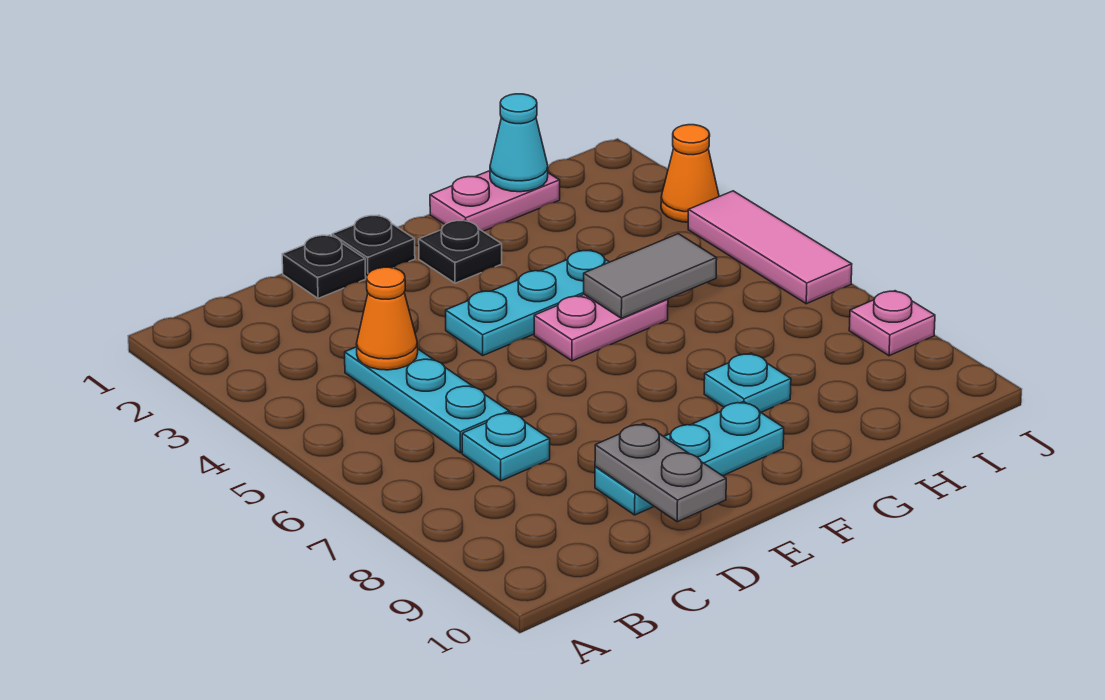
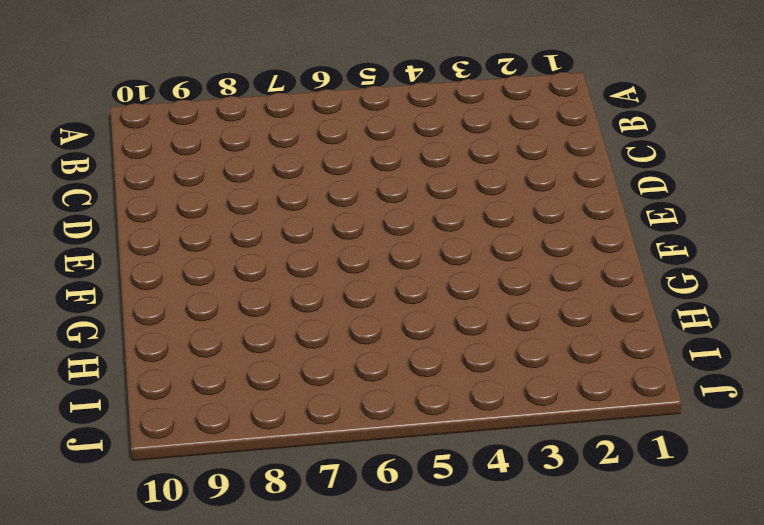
none -> cyan 1x3 plate [345,347,509,453]
none -> cyan 1x1 plate [462,412,550,481]
none -> black 1x1 plate [282,235,366,298]

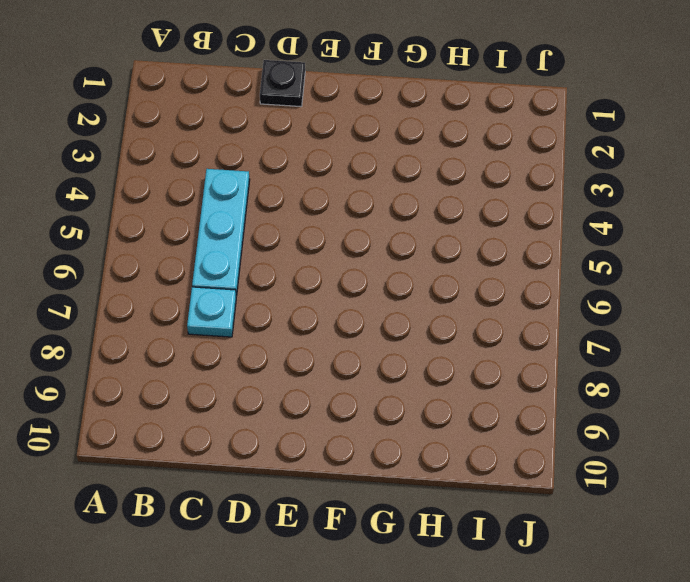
none -> cyan 1x3 plate [595,401,784,515]
none -> black 1x1 plate [332,215,415,277]
none -> cyan 1x3 plate [446,250,609,355]

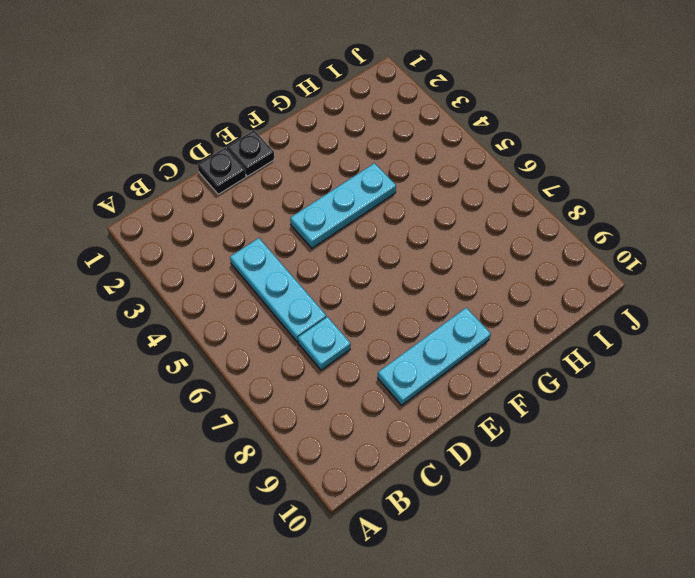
none -> black 1x1 plate [419,220,502,283]
none -> pink 1x2 plate [534,295,668,361]
none -> pink 1x2 plate [430,171,560,231]

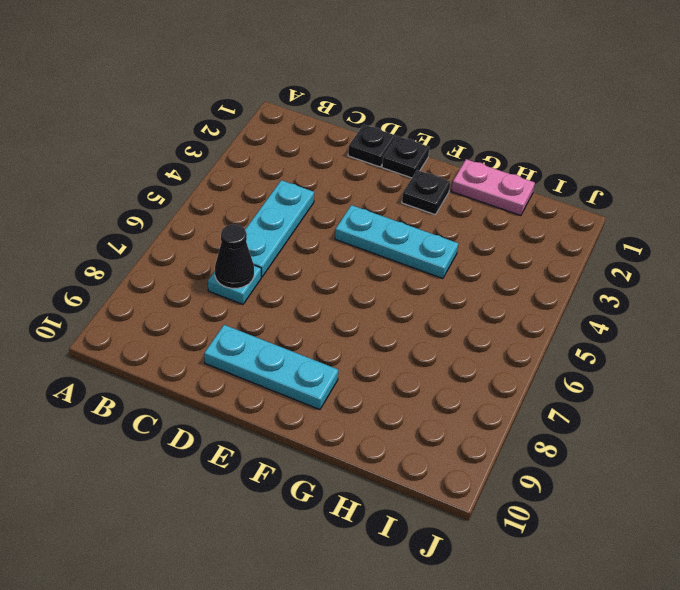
black 1x1 cone [215,224,254,288] -> none
none -> pink 1x2 plate [534,295,668,361]
none -> cyan 1x1 plate [704,353,791,412]
none -> orange 1x1 cone [661,125,719,222]

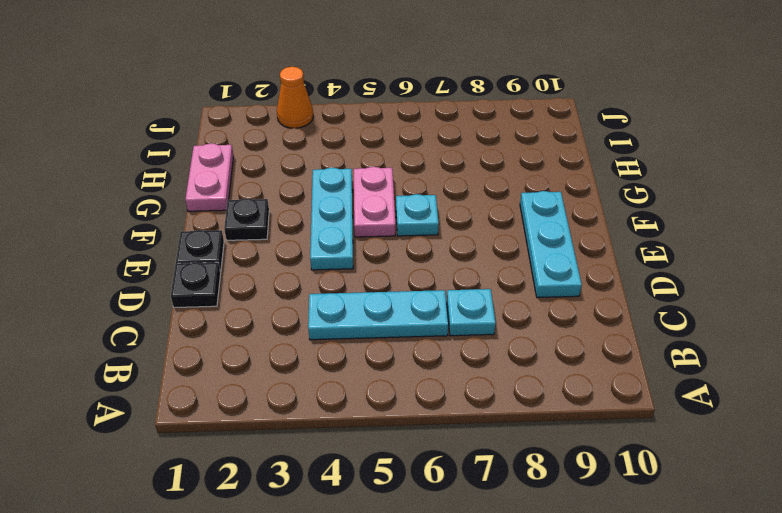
cyan 1x1 plate [396,194,439,236] -> cyan 1x1 plate moved to [704,353,791,412]
none -> pink 1x3 tile [688,191,852,304]
none -> pink 1x1 plate [849,291,935,356]
none -> orange 1x1 cone [357,267,418,370]

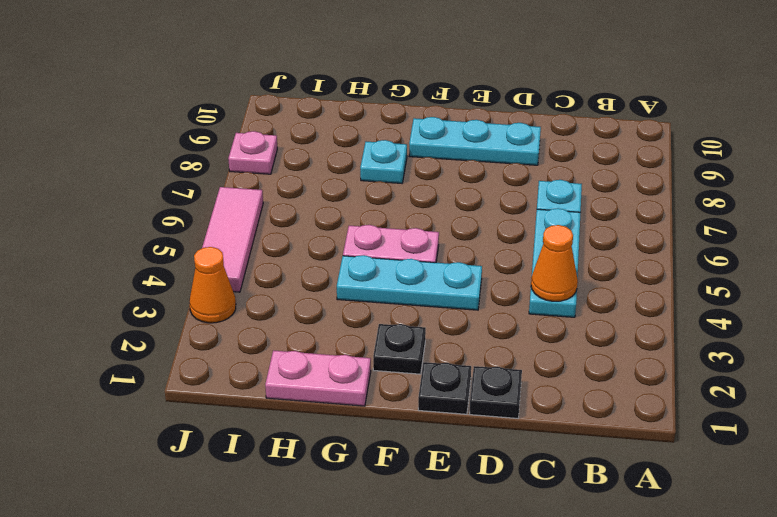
none -> grey 1x2 plate [595,424,726,522]
none -> grey 1x2 tile [584,234,717,318]
none -> cyan 1x1 cone [490,94,548,192]

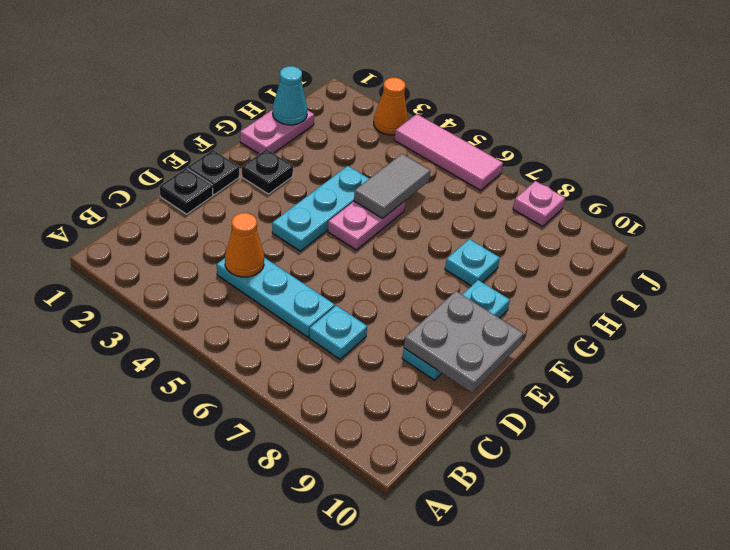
grey 2x2 plate [404,291,523,393] -> grey 1x2 plate [595,424,726,522]

